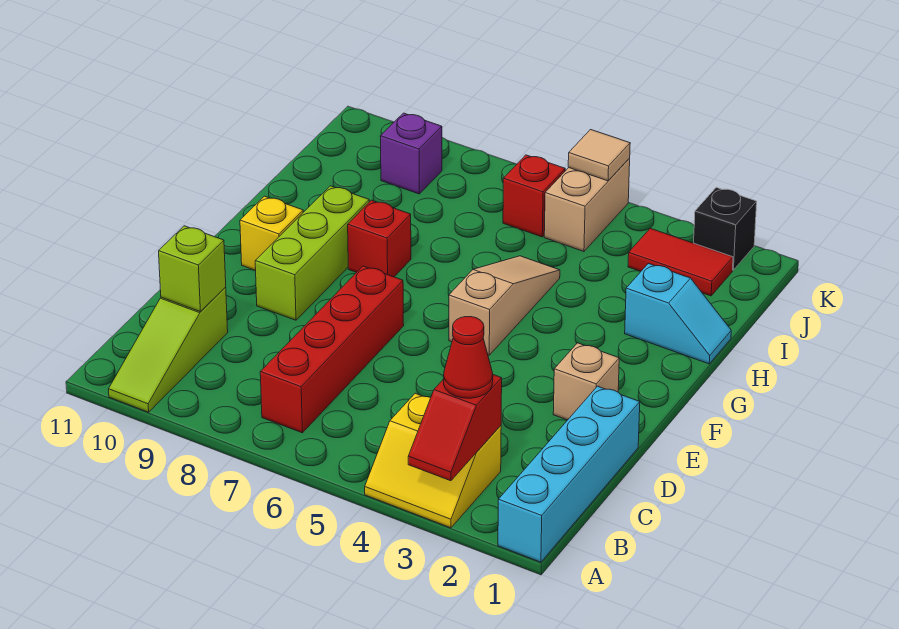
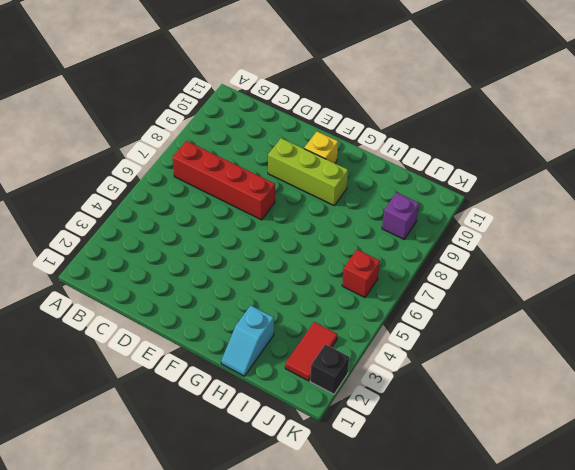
none -> cyan 1x4 brick [498,386,640,562]
none -> yellow 2x2 slope [365,393,501,528]
none -> lime 1x3 slope [109,287,228,412]

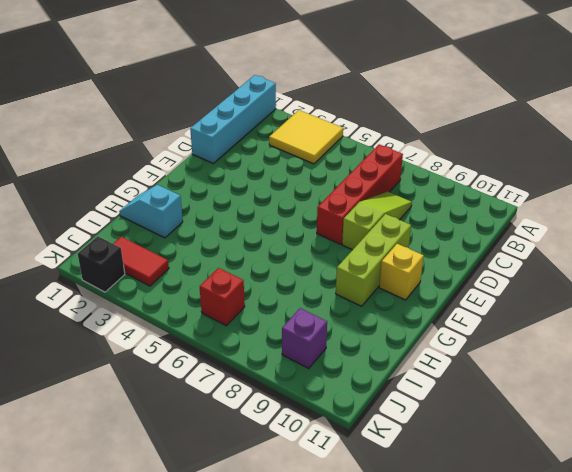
yellow 2x2 tile [269,110,343,164] -> yellow 2x2 slope [365,393,501,528]
lime 1x3 slope [342,192,412,250] -> lime 1x3 slope moved to [109,287,228,412]
none -> tan 1x1 brick [553,343,619,420]
none -> tan 1x3 slope [449,256,560,355]
none -> red 1x1 brick [348,200,411,277]

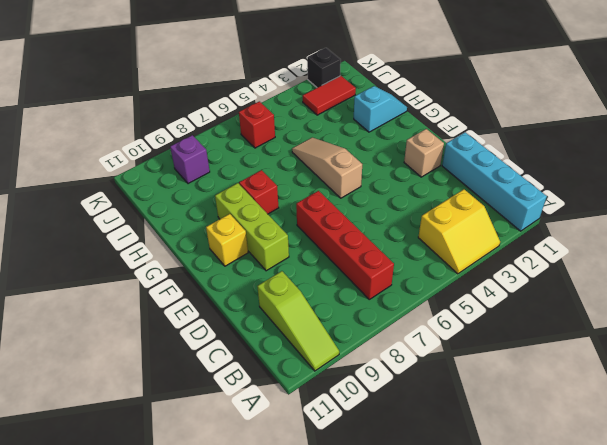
none -> tan 1x2 brick [544,158,630,251]
none -> red 1x2 slope [408,375,502,481]
none -> lime 1x1 brick [159,226,226,311]

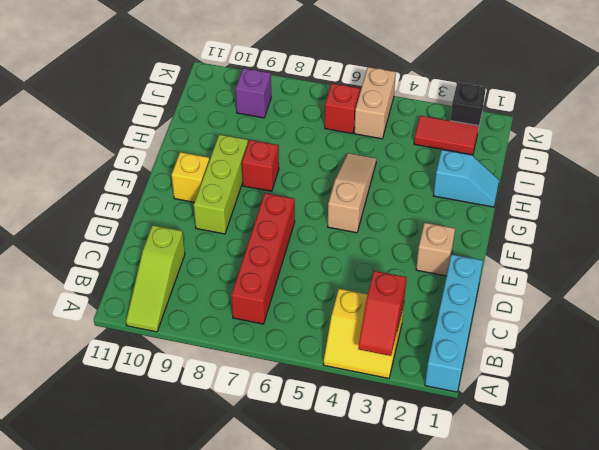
none -> lime 1x1 brick [159,226,226,311]
none -> tan 1x1 tile [568,130,630,181]
none -> red 1x1 cone [444,317,493,398]

